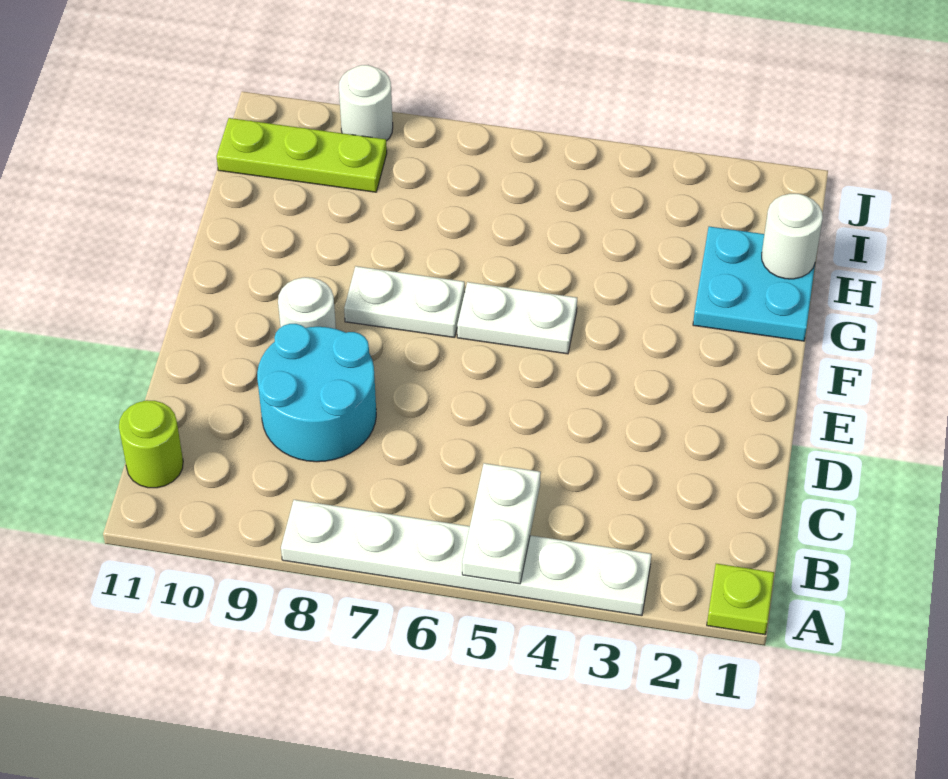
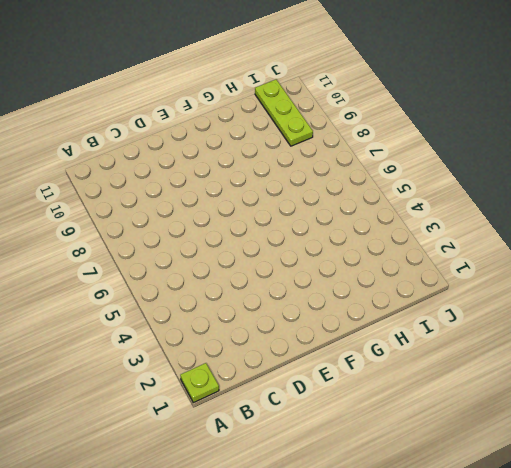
none -> white 1x6 plate [281,500,652,616]
none -> lime 1x1 round brick [119,400,183,488]
none -> cyan 2x2 round brick [257,324,376,462]

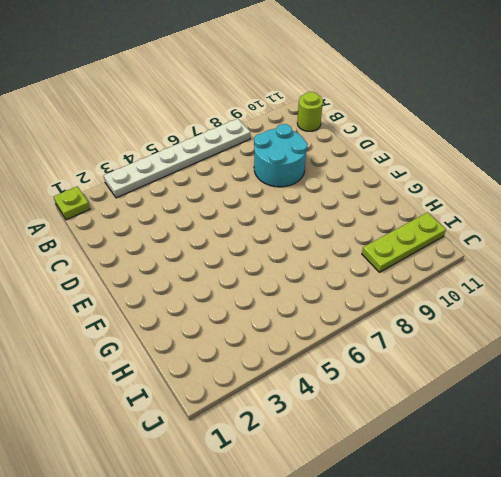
none -> white 1x1 round brick [278,277,336,329]
none -> white 1x2 plate [457,282,577,354]
none -> white 1x2 plate [344,266,465,338]

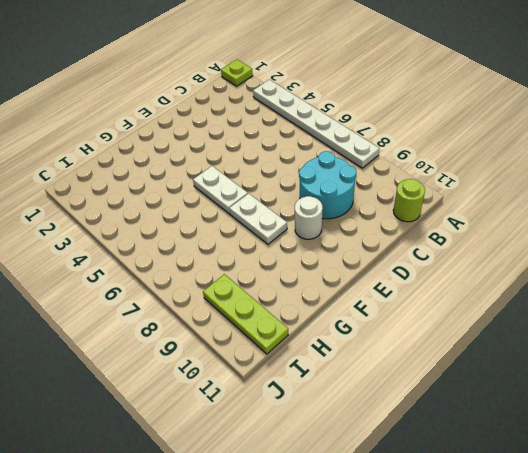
none -> cyan 2x2 plate [693,226,815,341]
none -> white 1x1 round brick [339,65,393,141]
none -> white 1x2 plate [462,463,541,584]

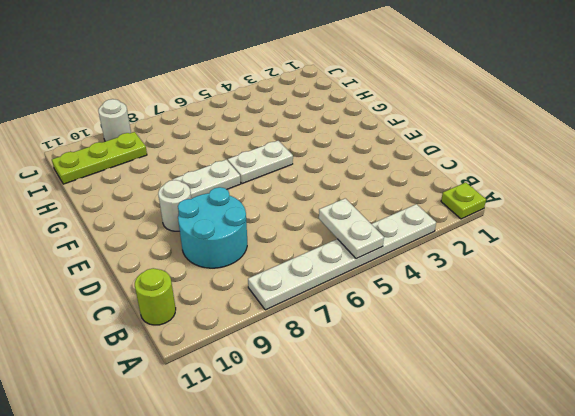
none -> cyan 2x2 plate [693,226,815,341]
none -> white 1x1 round brick [762,194,823,279]

